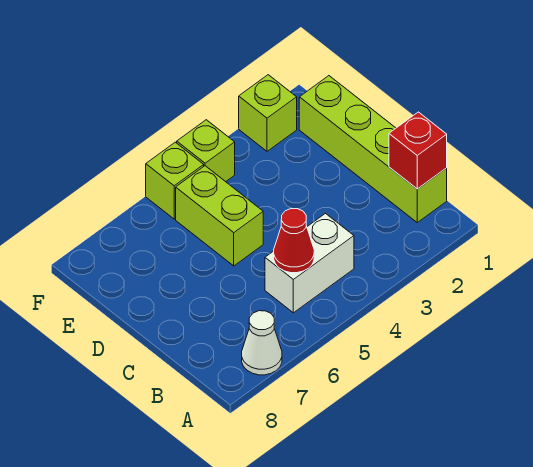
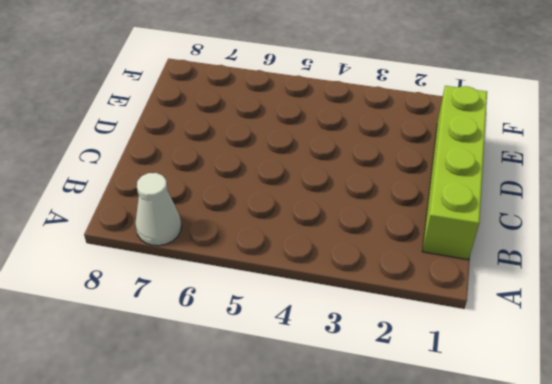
none -> white 1x2 brick [265,214,354,313]
none -> lime 1x2 brick [176,166,263,266]

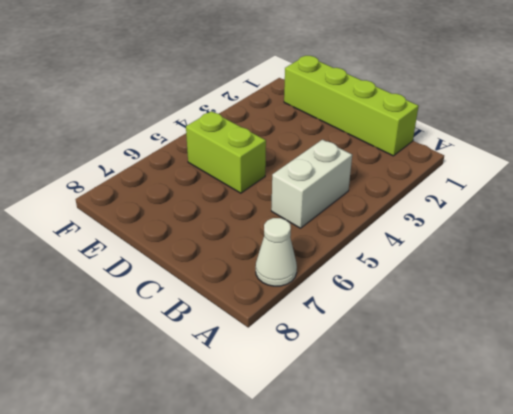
none -> lime 1x1 brick [239,75,297,151]
none -> lime 1x1 brick [177,120,235,182]

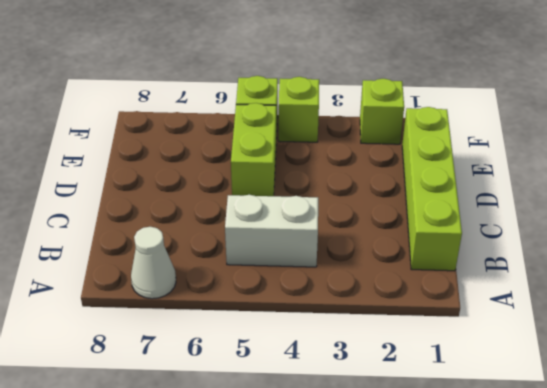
none -> red 1x1 brick [389,112,447,189]
none -> red 1x1 cone [274,209,314,273]

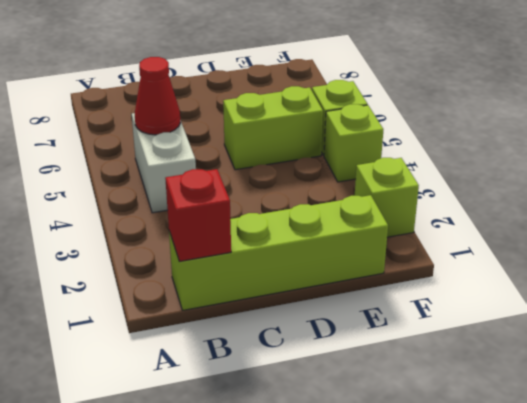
none -> white 1x1 cone [242,311,282,375]

